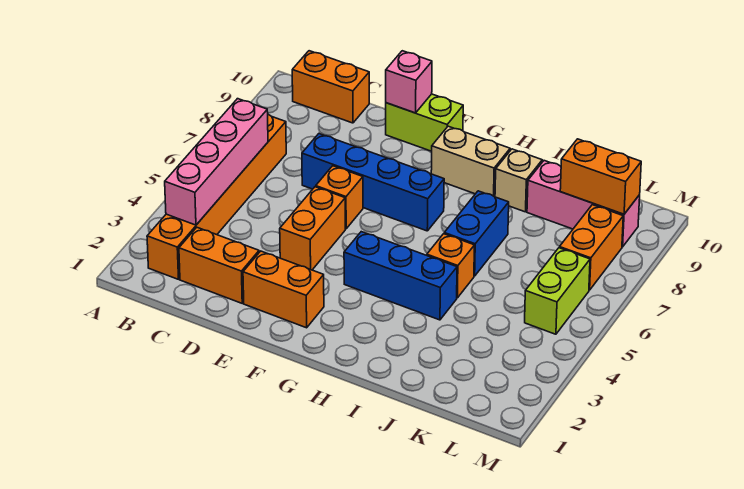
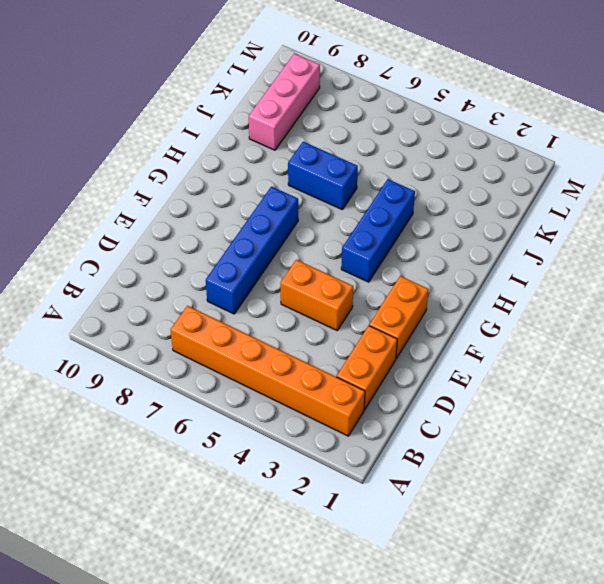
none -> orange 1x2 brick [292,51,369,123]
none -> orange 1x1 brick [316,166,363,229]
none -> lime 1x2 brick [386,94,463,151]

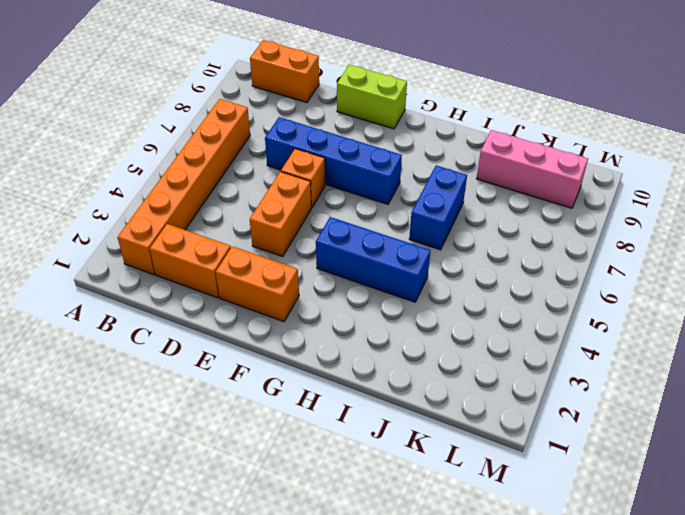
none -> tan 1x2 brick [431,126,510,197]
none -> orange 1x1 brick [427,234,474,298]
none -> tan 1x1 brick [495,149,542,212]

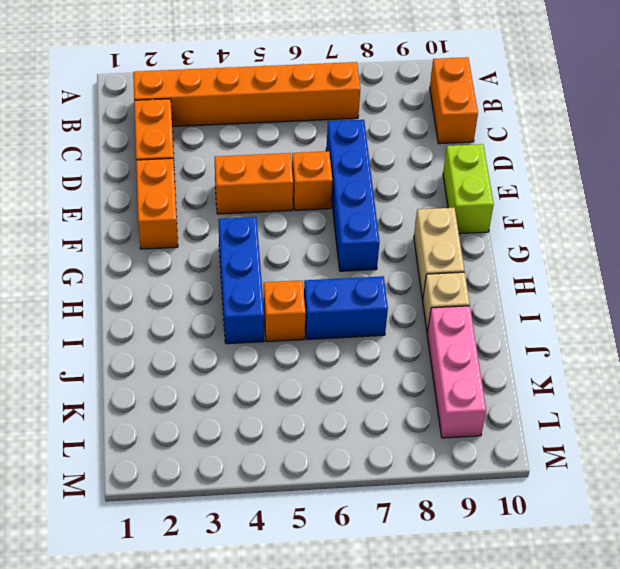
none -> lime 1x2 brick [525,248,590,334]
none -> orange 1x2 brick [560,205,623,290]
none -> pink 1x4 brick [165,99,268,225]

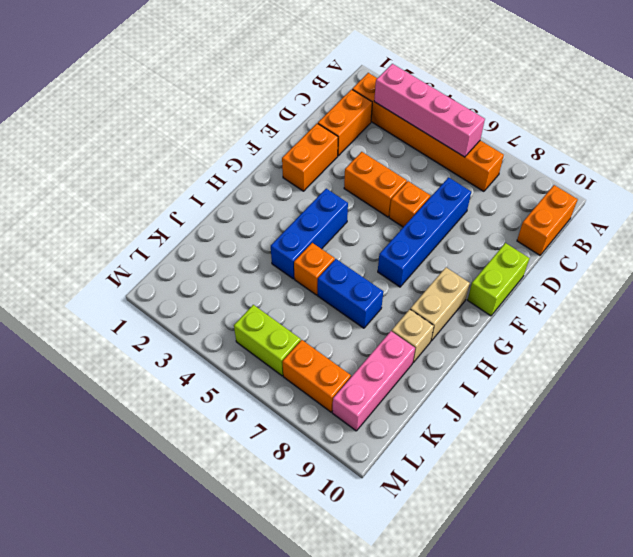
none -> pink 1x1 brick [386,51,432,113]
none -> orange 1x2 brick [560,139,641,214]

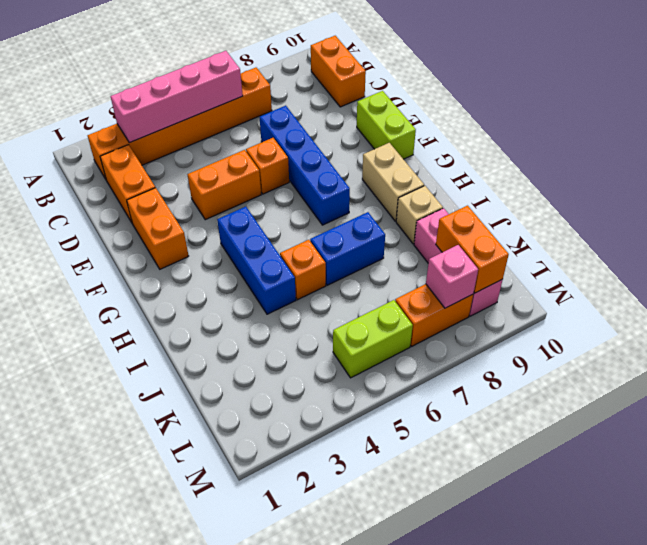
pink 1x1 brick [426,245,478,308] -> pink 1x1 brick moved to [386,51,432,113]

